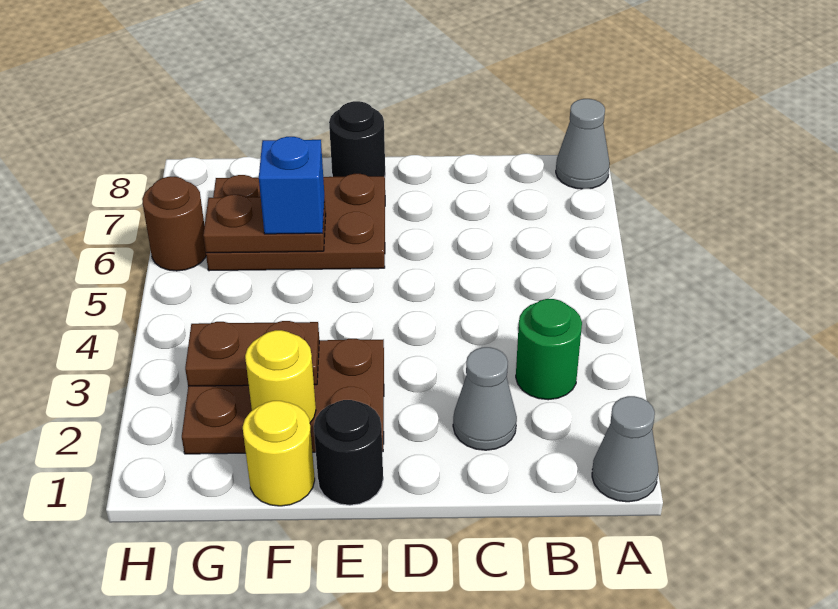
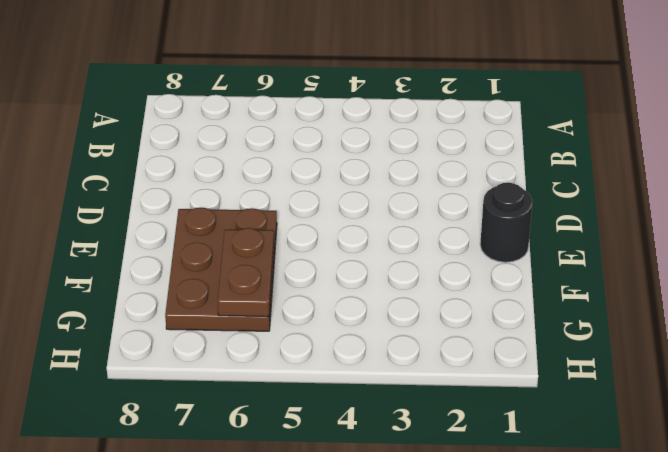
none -> grey 1x1 cone [592,396,658,502]
none -> grey 1x1 cone [556,99,610,189]
none -> green 1x1 round brick [516,299,582,400]

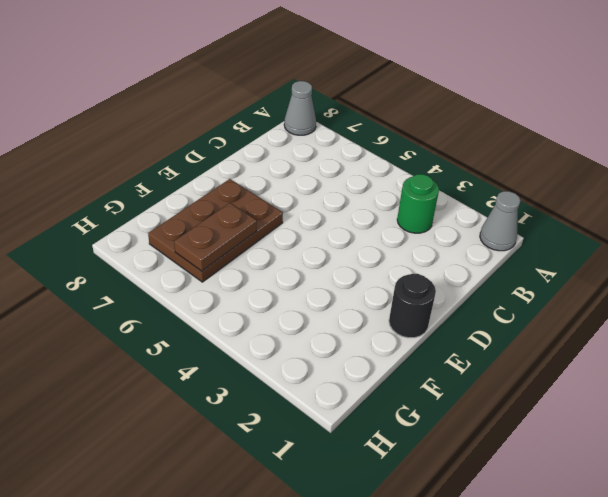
none -> grey 1x1 cone [453,347,517,450]
none -> brown 2x3 plate [182,339,384,454]
none -> black 1x1 round brick [329,101,385,177]

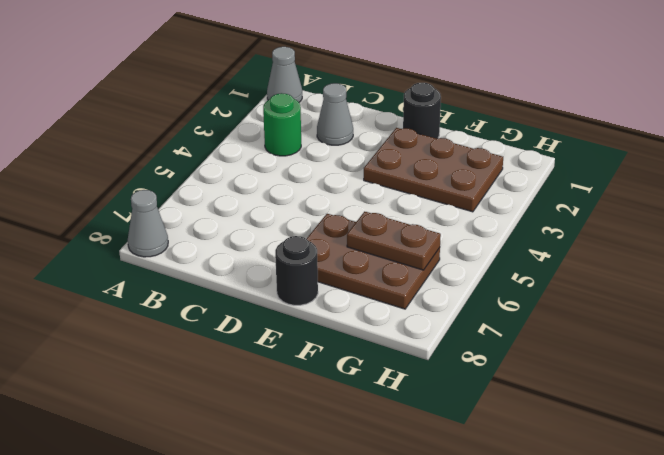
none -> yellow 1x1 round brick [243,401,315,506]
none -> brown 1x1 round brick [142,177,206,271]
none -> yellow 1x1 round brick [245,330,316,423]

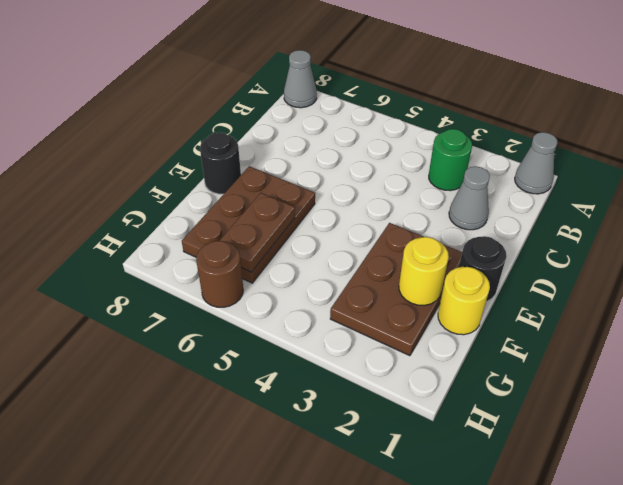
none -> brown 1x2 plate [185,321,319,386]
none -> blue 1x1 brick [259,137,324,234]

